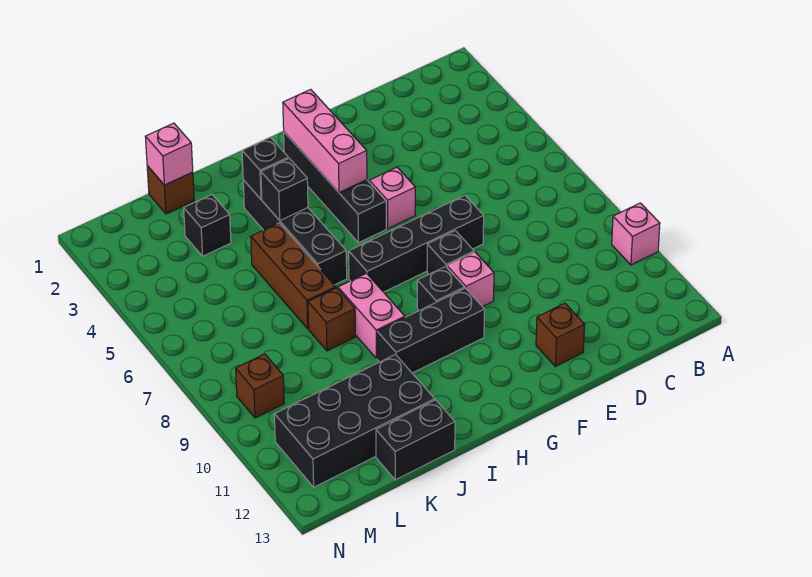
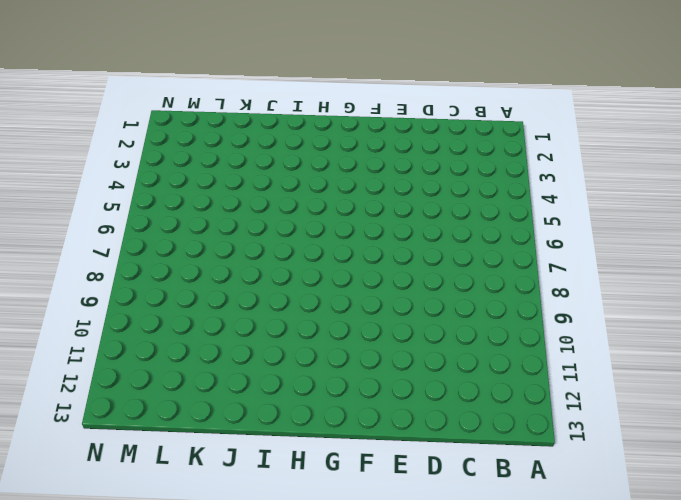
none -> pink 1x1 brick [612,203,660,265]
none -> black 1x4 brick [349,195,484,292]
none -> brown 1x1 brick [536,303,585,366]

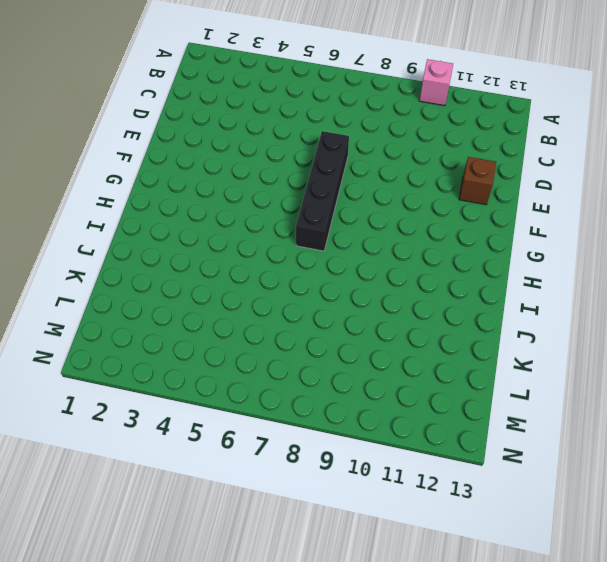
none -> pink 1x1 brick [369,167,415,229]
none -> black 1x1 brick [427,231,474,274]
none -> pink 1x1 brick [447,252,494,307]

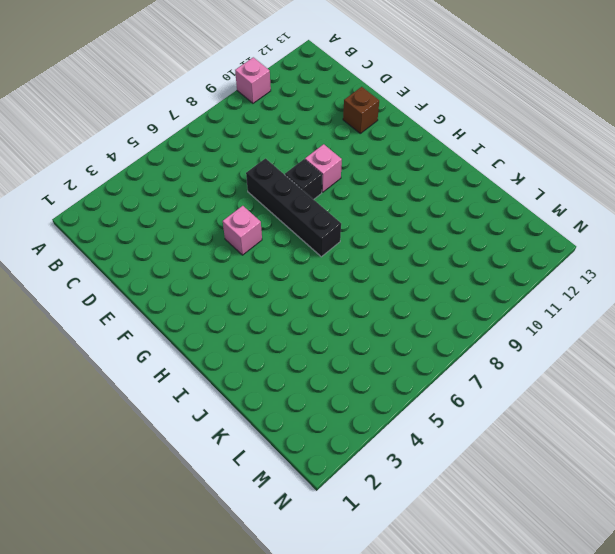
none -> black 1x4 brick [284,132,386,243]
none -> black 1x1 brick [417,267,465,311]
none -> black 1x3 brick [377,288,485,373]

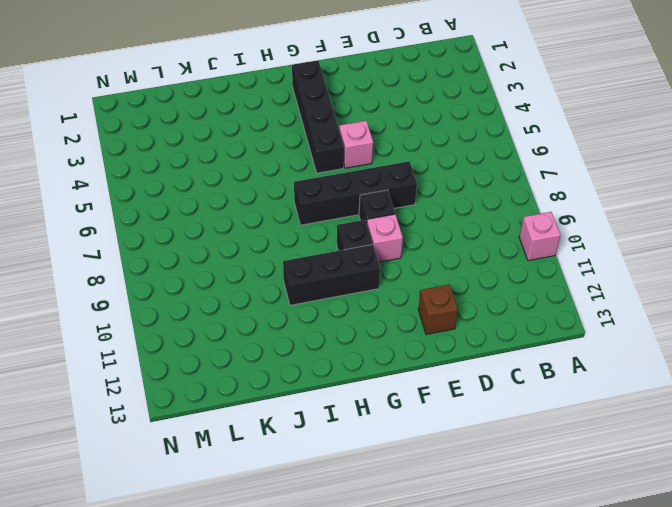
none -> black 1x4 brick [243,180,347,285]
none -> pink 1x2 brick [338,273,405,358]
none -> brown 1x3 brick [251,223,336,329]

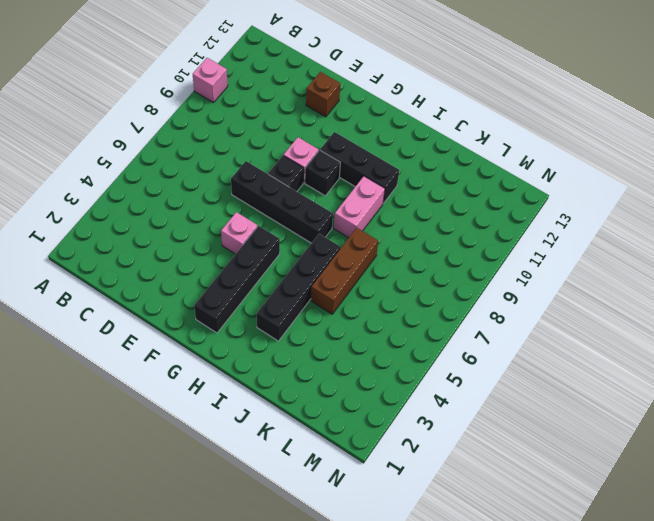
none -> brown 1x1 brick [308,288,355,351]
none -> black 2x4 brick [274,354,435,487]
none -> black 1x2 brick [376,400,455,480]

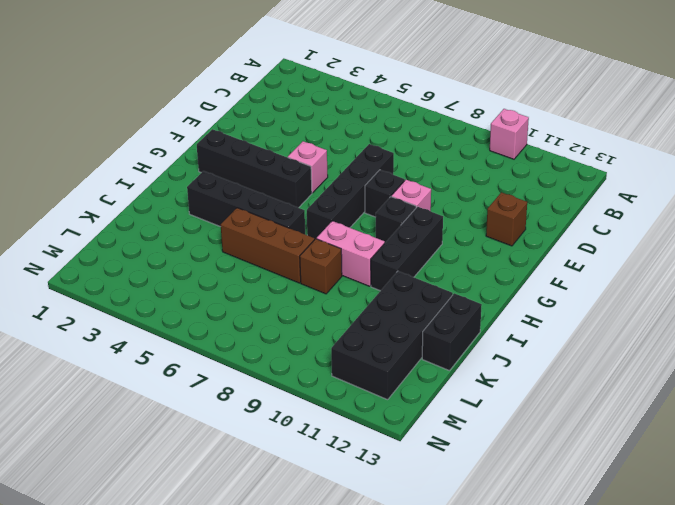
none -> brown 1x1 brick [147,166,194,214]
none -> black 1x1 brick [184,195,231,256]
none -> brown 1x1 brick [236,354,284,418]

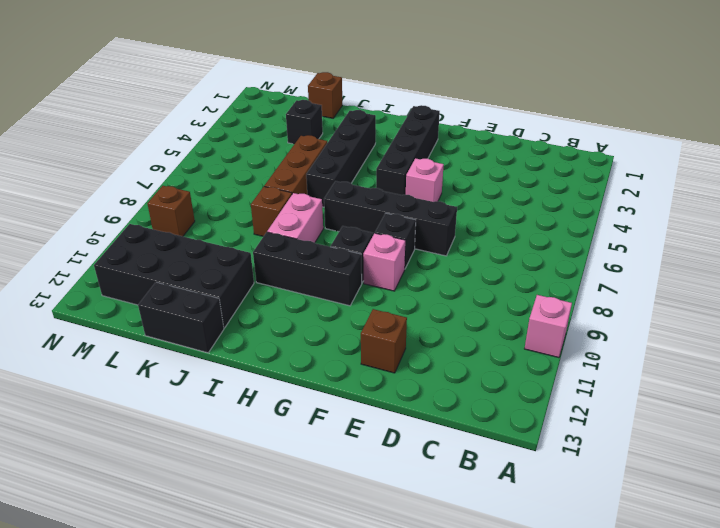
none -> pink 1x3 brick [283,89,367,193]
none -> black 1x1 brick [242,137,288,199]
none -> black 1x1 brick [261,158,308,220]

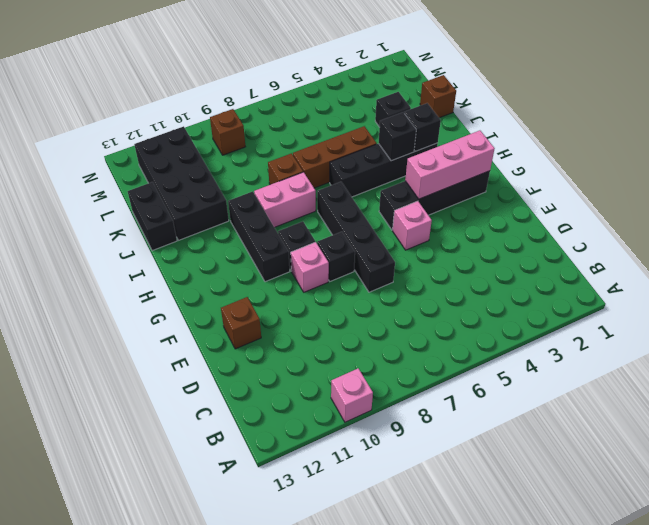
none -> pink 1x1 brick [145,123,193,185]

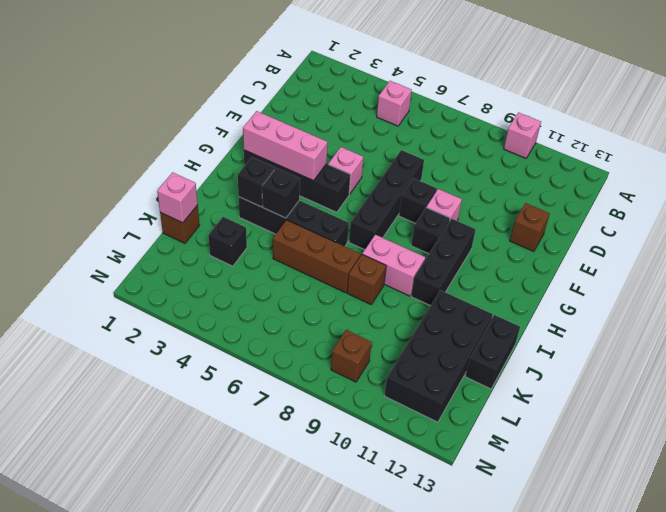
pink 1x1 brick [377,81,412,126] -> none

